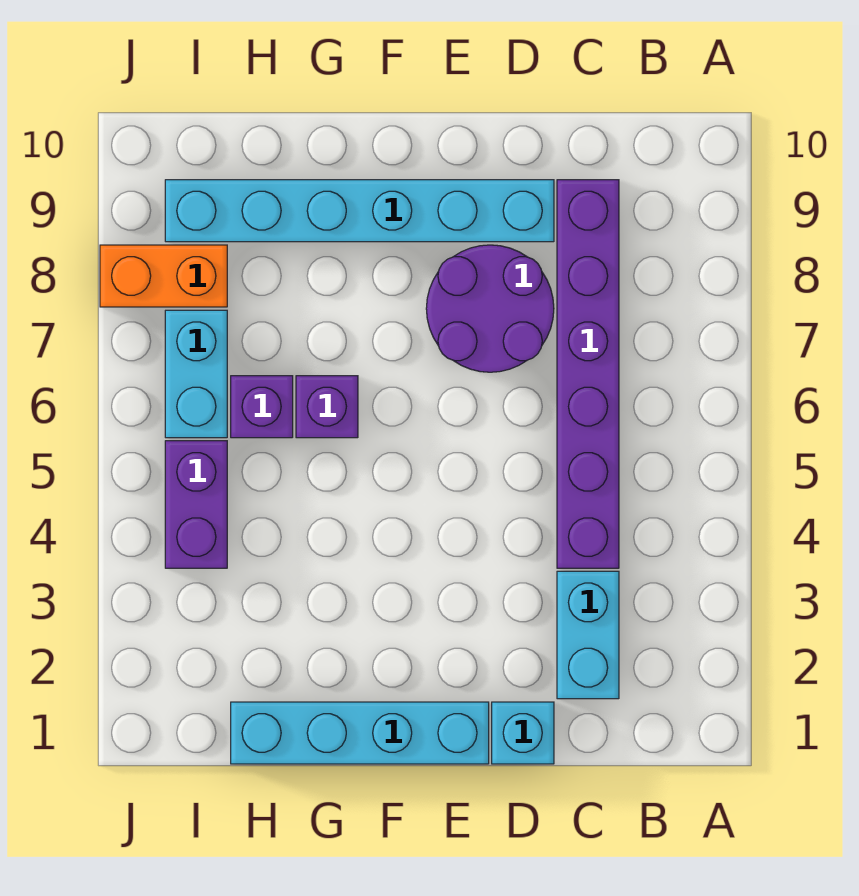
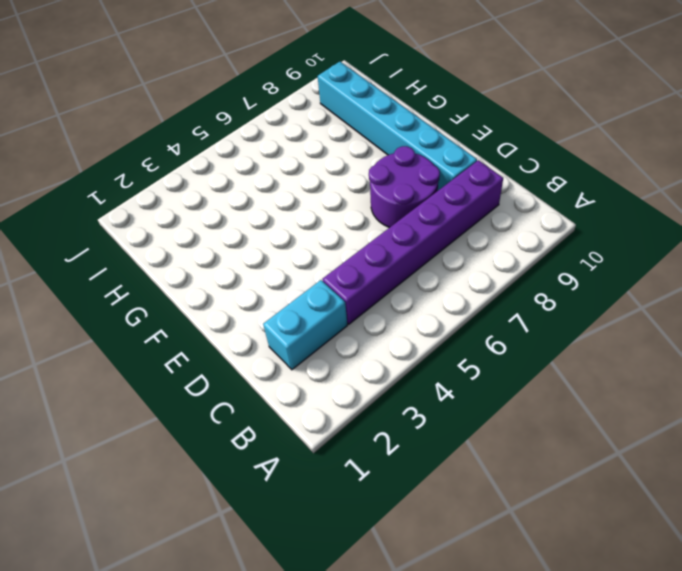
none -> cyan 1x1 brick [492,702,554,764]
none -> cyan 1x4 brick [231,702,489,764]

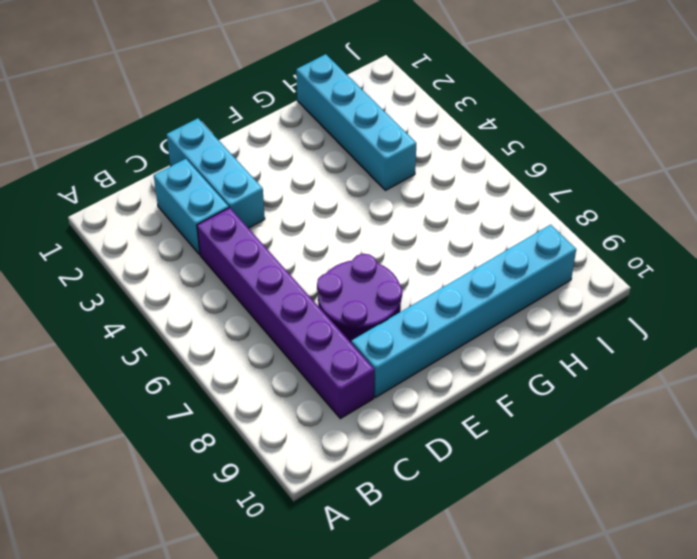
cyan 1x3 brick [167,118,265,228] -> cyan 1x1 brick [492,702,554,764]
cyan 1x4 brick [296,54,416,190] -> cyan 1x4 brick turned to [231,702,489,764]
none -> purple 1x1 brick [296,376,358,438]
none -> purple 1x1 brick [231,376,293,438]

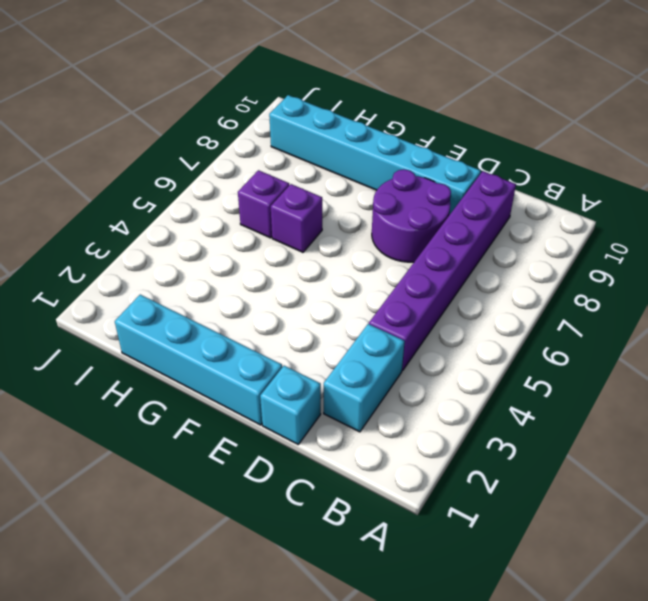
none -> purple 1x2 brick [165,441,227,568]
none -> cyan 1x2 brick [165,310,227,438]

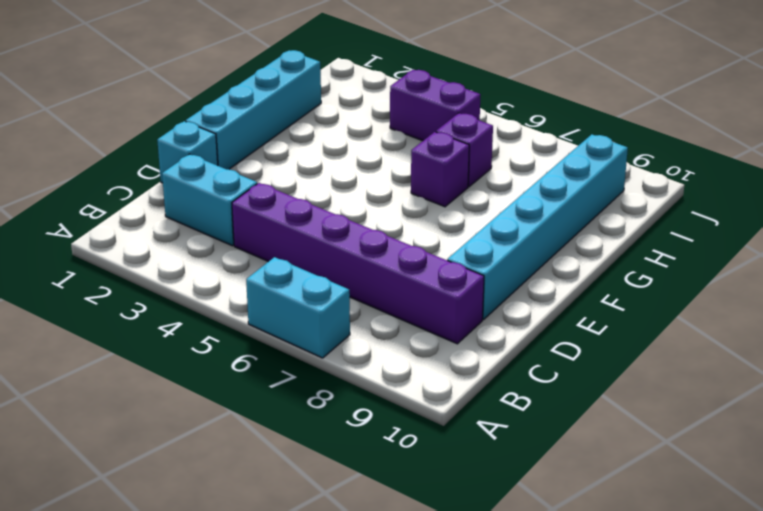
cyan 1x2 brick [246,257,350,358] -> cyan 1x2 brick moved to [165,310,227,438]
none -> purple 2x2 round brick [426,245,554,372]
none -> orange 1x2 brick [100,245,227,307]

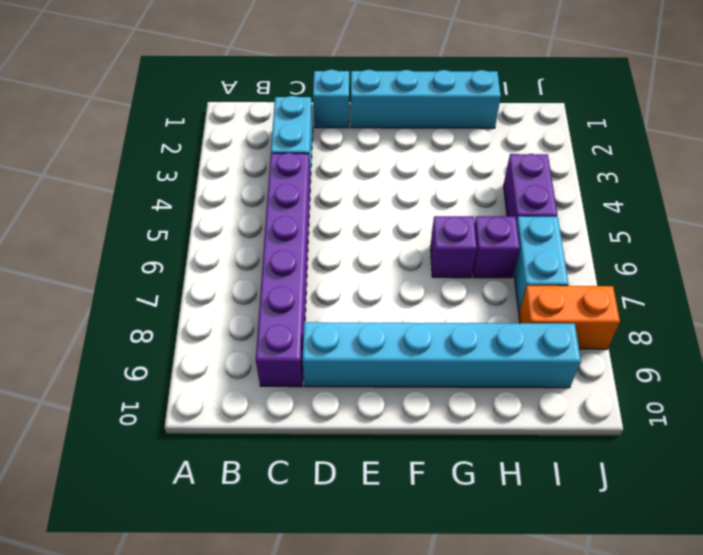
none -> purple 2x2 round brick [426,245,554,372]

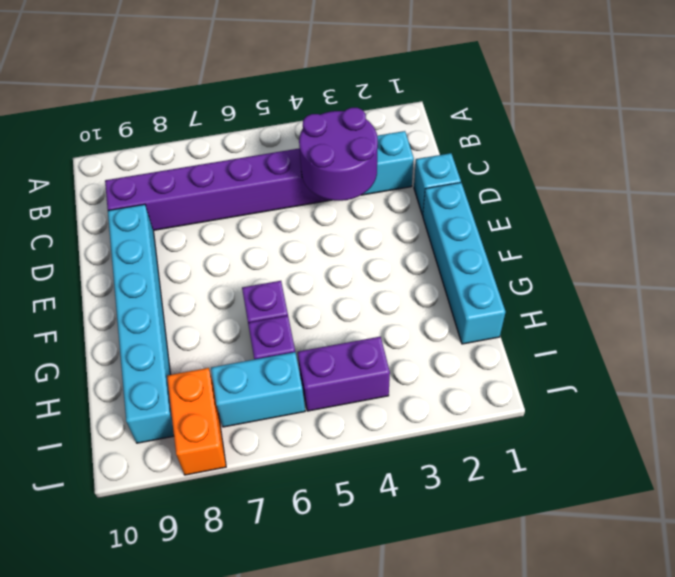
purple 2x2 round brick [299,108,378,201] -> purple 2x2 round brick moved to [426,245,554,372]

